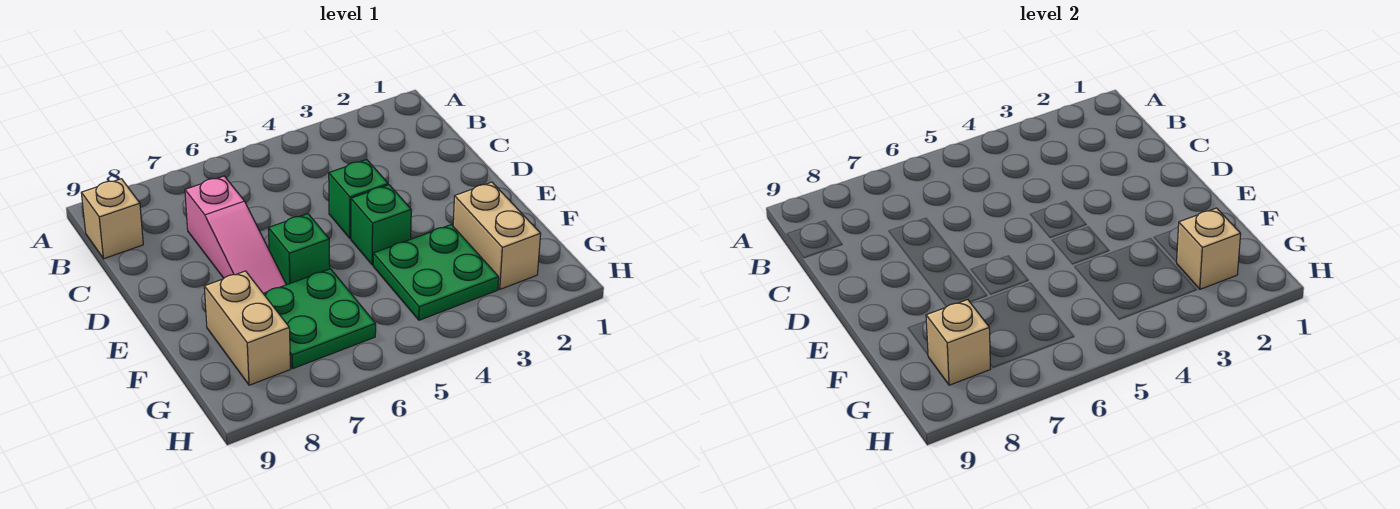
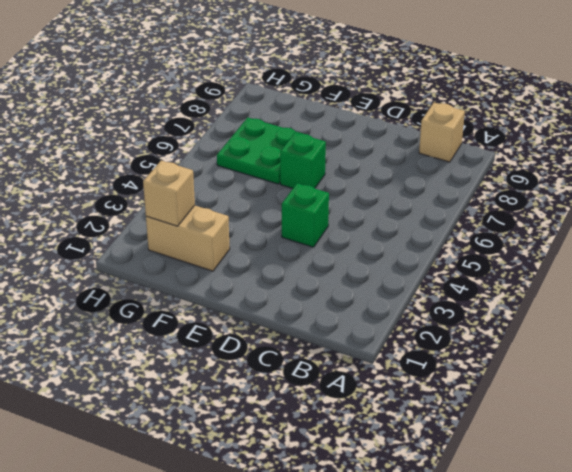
none -> pink 1x3 slope [185,176,286,293]
none -> green 1x1 brick [351,185,411,265]

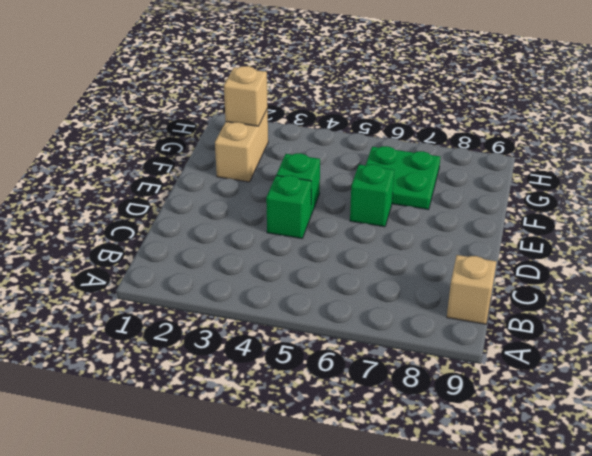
none -> pink 1x3 slope [185,176,286,293]
none -> green 2x2 plate [373,225,499,320]

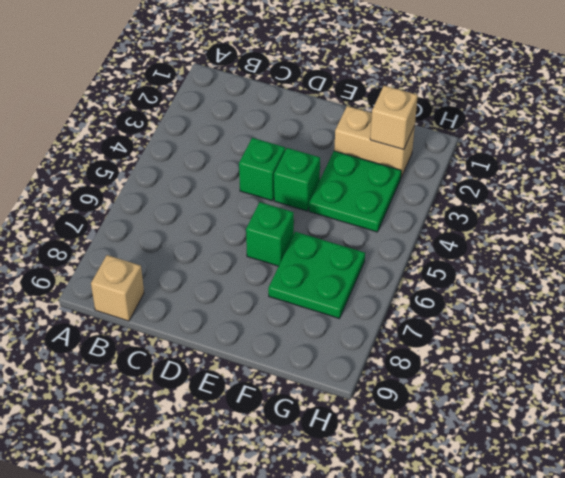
none -> pink 1x3 slope [185,176,286,293]
none -> tan 1x2 brick [204,271,291,385]

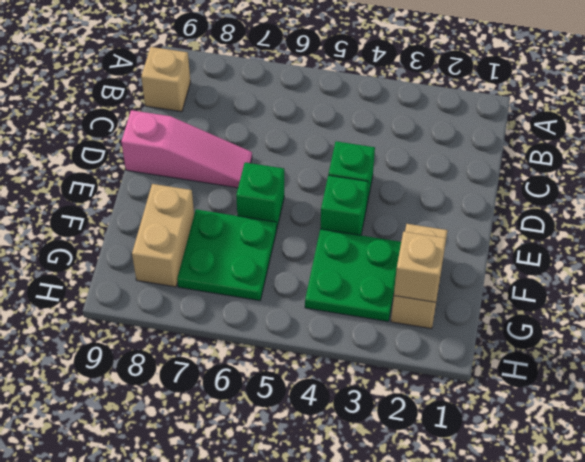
pink 1x3 slope [121,110,252,188] -> pink 1x3 slope turned to [185,176,286,293]
none -> tan 1x1 brick [926,300,991,385]

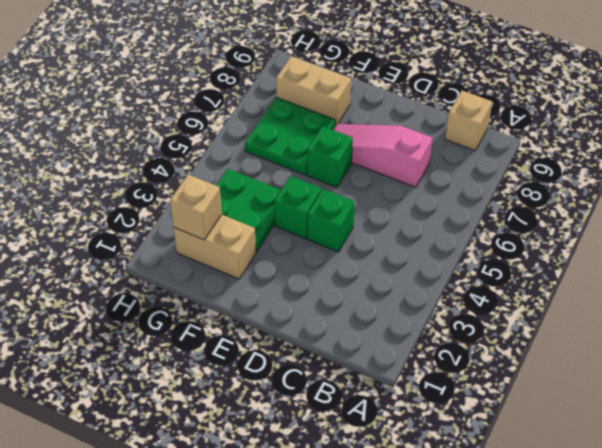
none -> tan 1x1 brick [926,300,991,385]

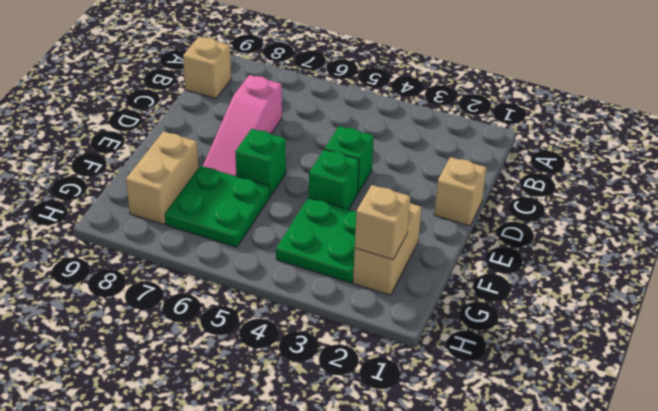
tan 1x1 brick [434,157,487,226] -> tan 1x1 brick moved to [926,300,991,385]

